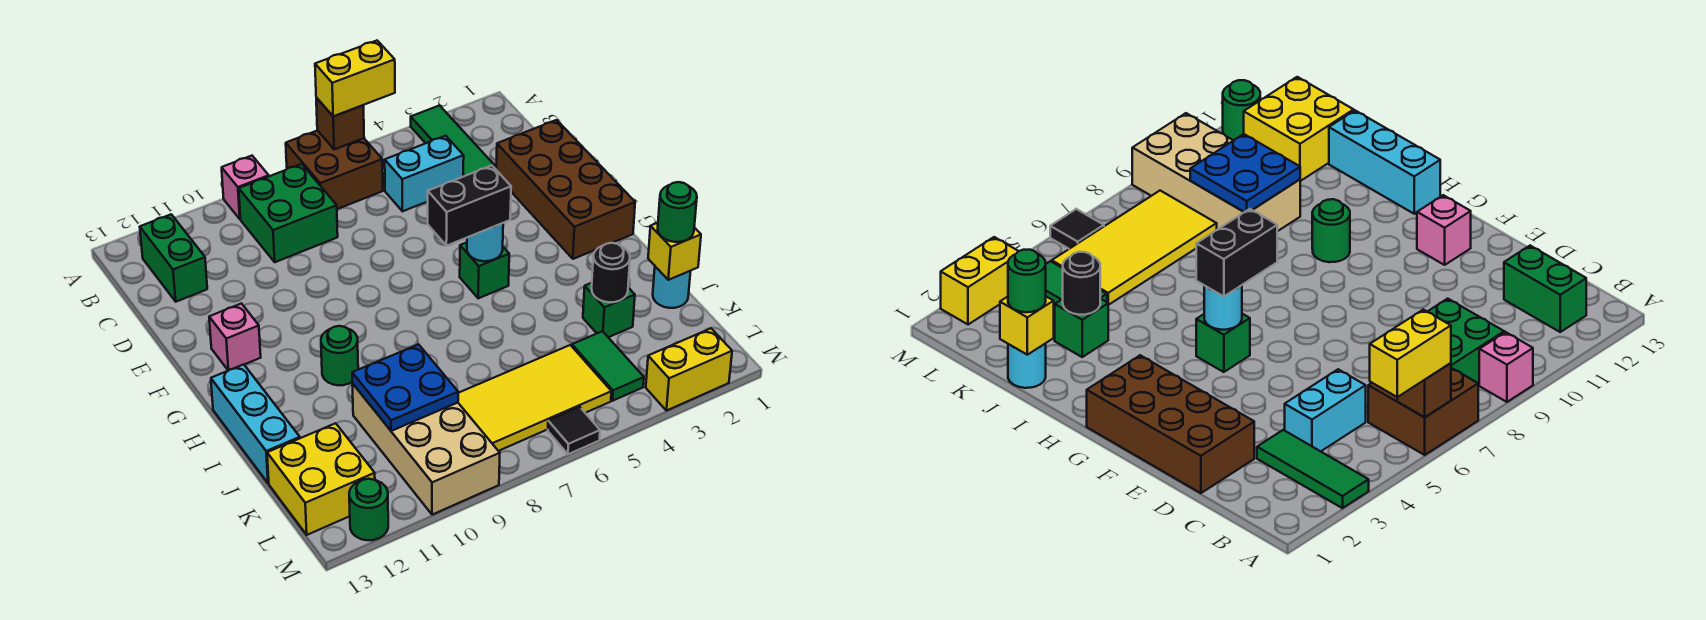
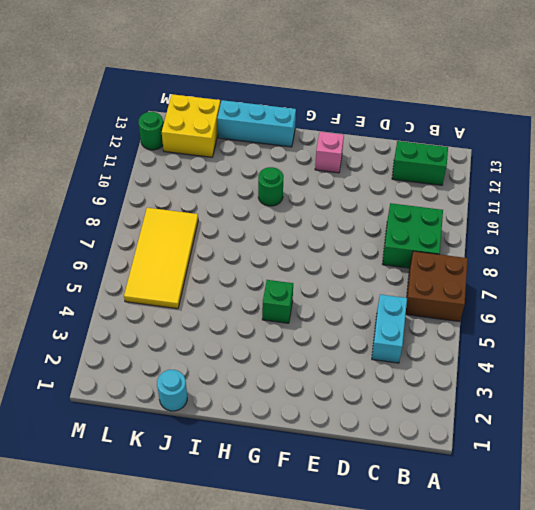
none -> green 1x3 tile [411,106,494,176]
none -> pink 1x1 brick [222,156,269,219]
none -> brown 2x4 brick [496,120,635,259]

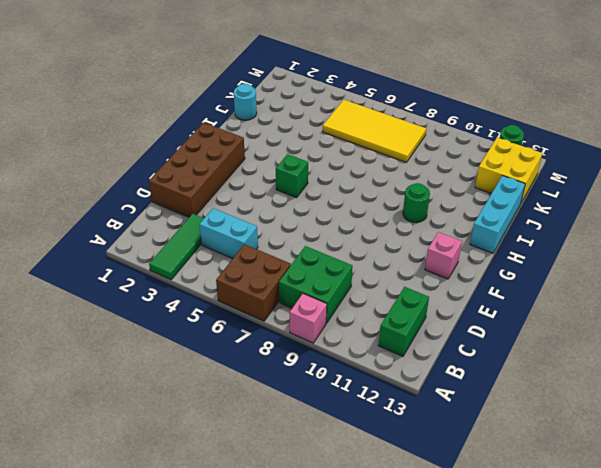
none -> green 1x1 brick [583,283,635,337]
none -> tan 2x4 brick [352,384,500,515]
none -> green 1x2 tile [572,331,644,401]

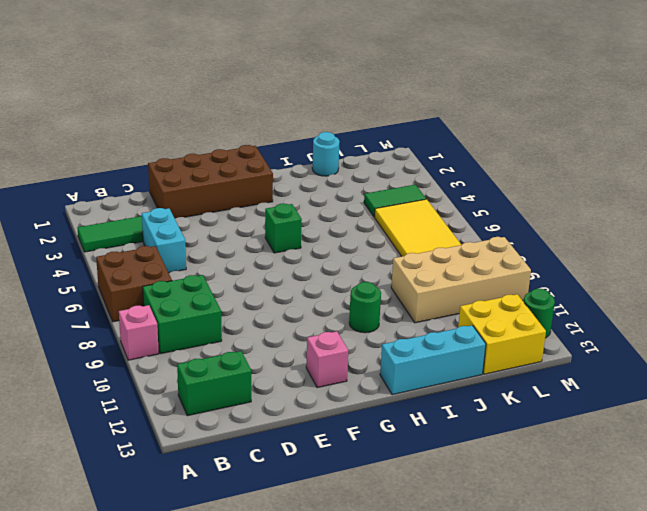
none -> green 1x1 brick [583,283,635,337]
none -> yellow 1x2 brick [646,328,732,411]
none -> black 1x1 tile [548,407,600,454]

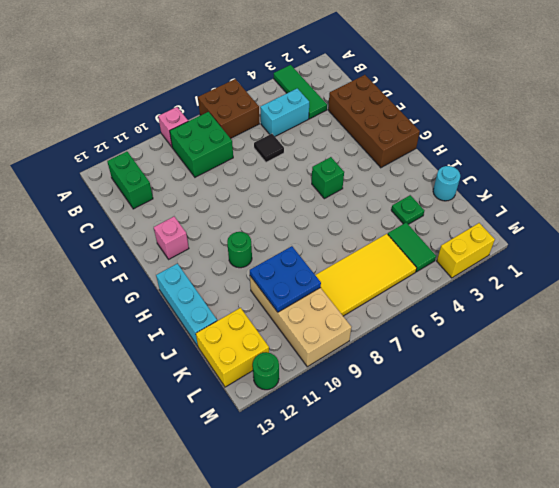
black 1x1 tile [254,134,284,162] -> black 1x1 tile moved to [548,407,600,454]
green 1x1 plate [391,195,424,224] -> green 1x1 brick [583,283,635,337]
none -> brown 1x1 brick [316,98,364,150]
none -> cyan 1x1 round brick [467,223,503,261]
none -> yellow 1x1 brick [648,223,701,280]

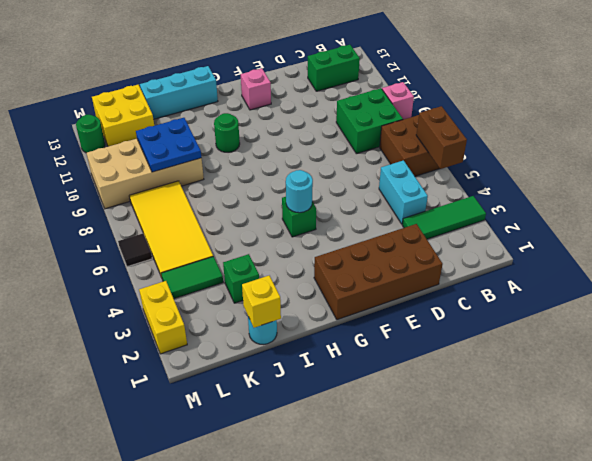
brown 1x2 brick [416,106,467,169] -> brown 1x1 brick [316,98,364,150]
none -> black 1x1 round brick [592,243,630,302]
none -> yellow 1x2 brick [315,41,395,116]
none -> black 1x2 brick [428,165,511,246]

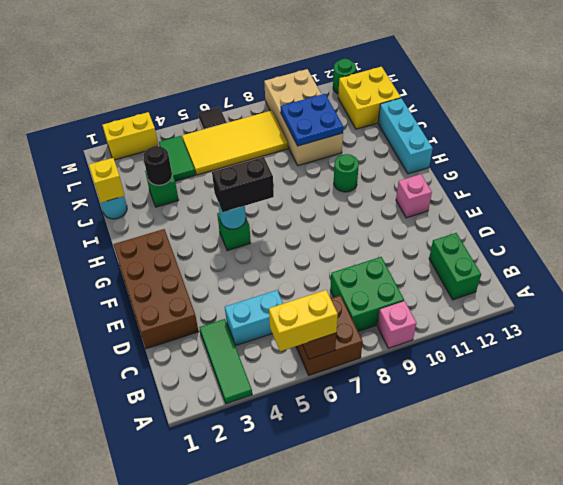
none -> green 1x1 round brick [658,182,697,242]

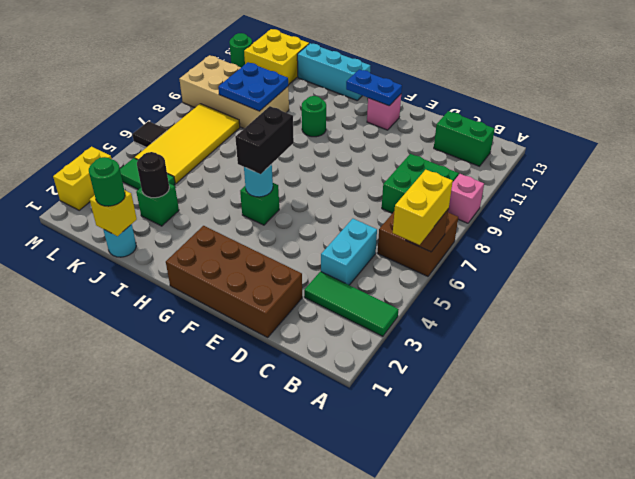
blue 1x2 plate [346,69,402,106] -> none

